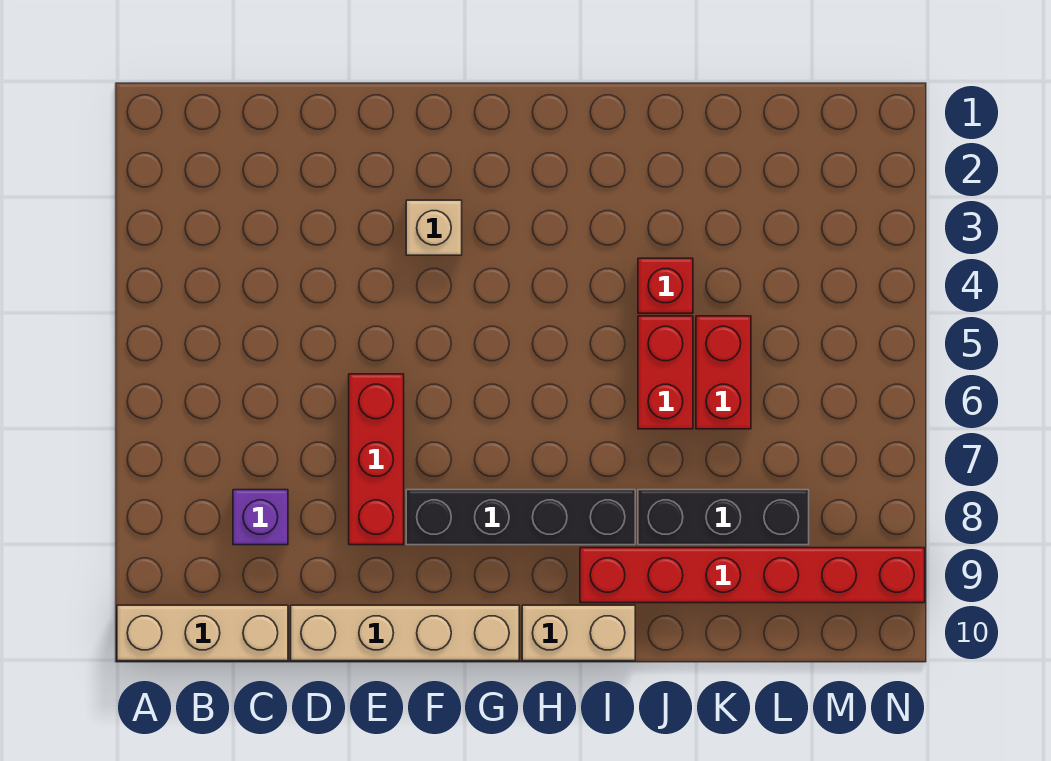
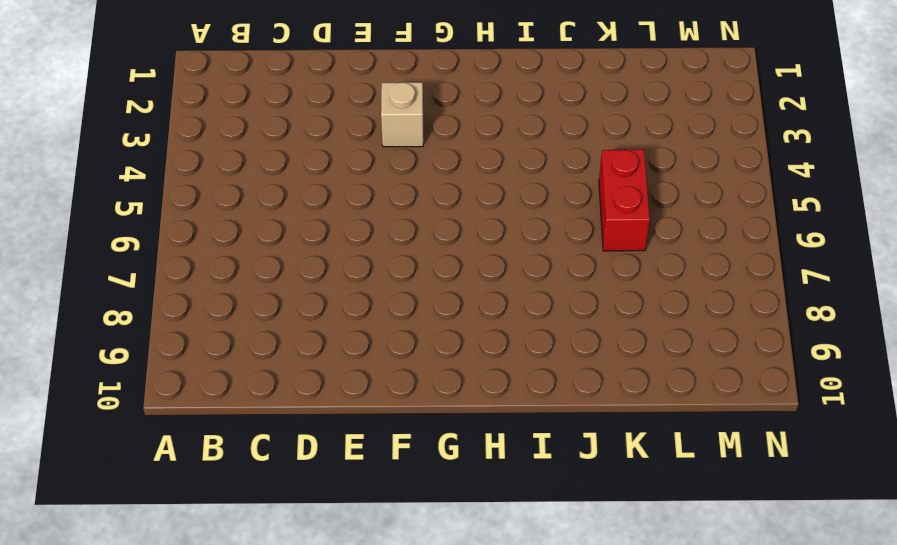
none -> tan 1x3 brick [117,605,288,661]
none -> purple 1x1 brick [233,490,288,545]
none -> tan 1x4 brick [291,605,519,661]

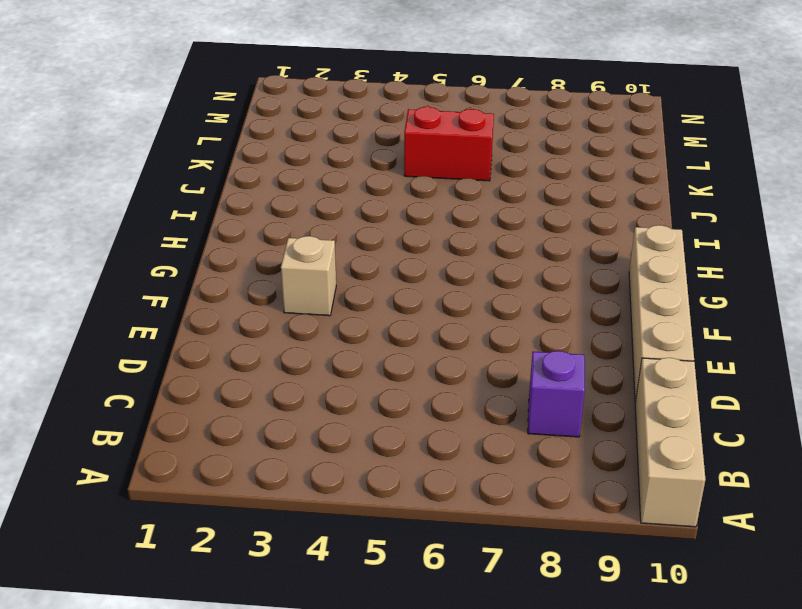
none -> red 1x3 brick [349,374,404,545]
none -> black 1x4 brick [406,490,635,545]
none -> tan 1x2 brick [522,605,635,661]

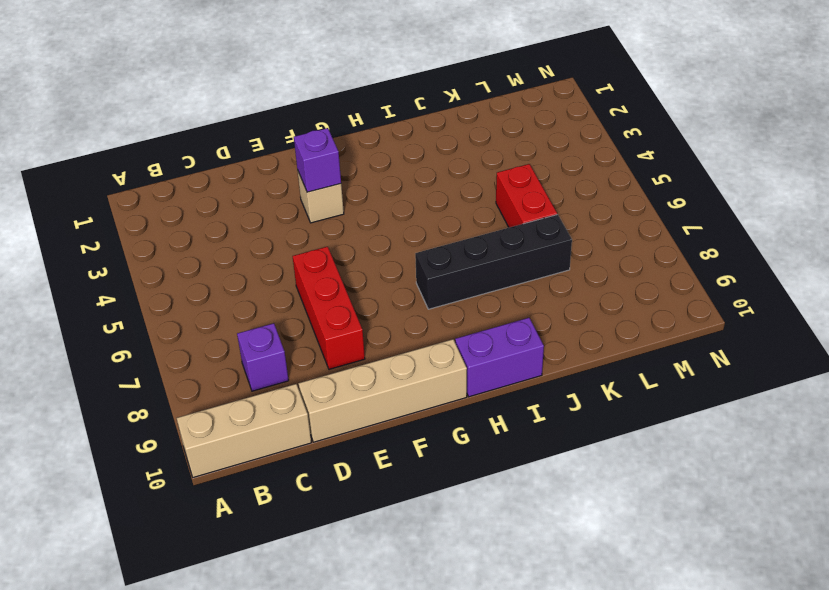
purple 1x1 brick [294,128,341,192] -> none
black 1x4 brick [415,214,572,309] -> black 1x4 brick moved to [406,490,635,545]
purple 1x2 brick [455,318,544,397] -> tan 1x2 brick [522,605,635,661]
none -> red 1x6 brick [580,548,925,603]
none -> red 1x1 brick [638,258,693,313]
none -> red 1x2 brick [638,316,693,429]

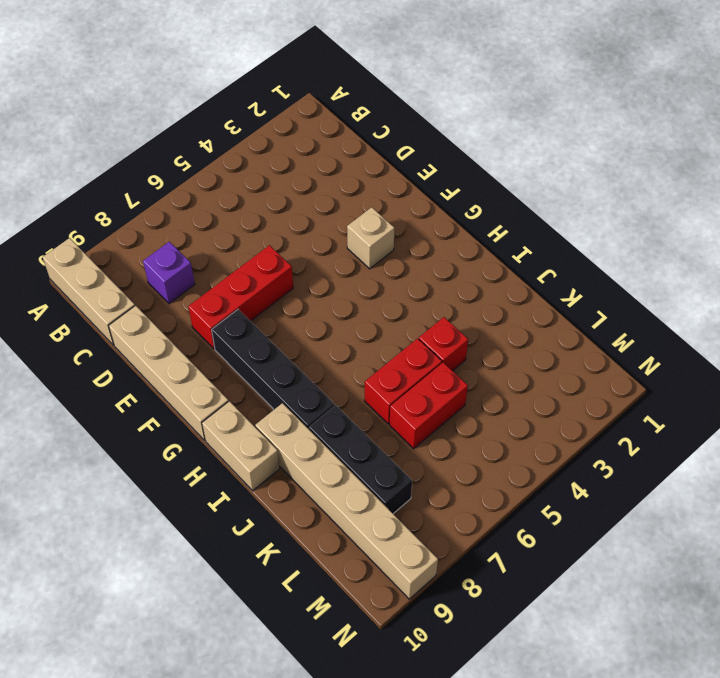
tan 1x6 brick [255,403,438,599] -> red 1x6 brick [580,548,925,603]

